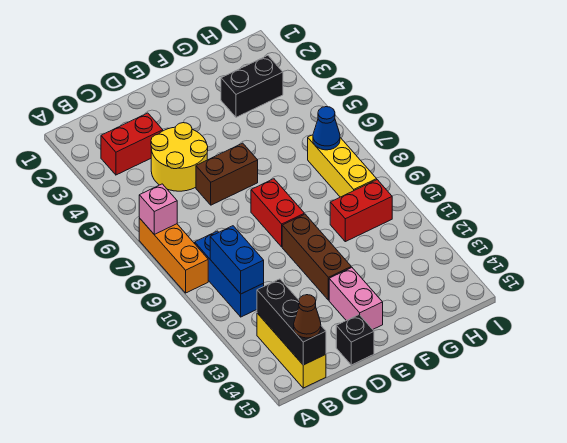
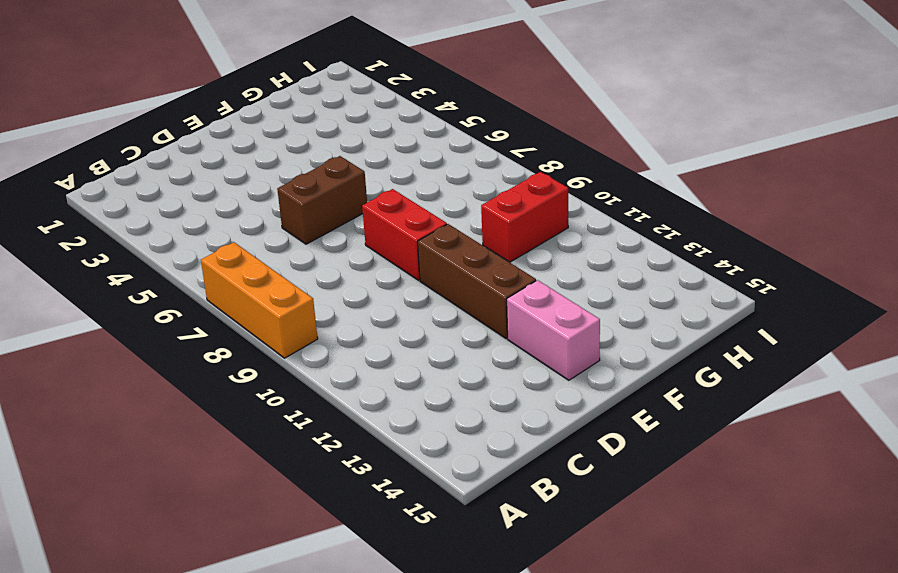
none -> red 1x2 brick [101,113,163,175]
none -> blue 1x3 brick [195,231,264,317]
none -> yellow 1x3 brick [257,313,326,388]

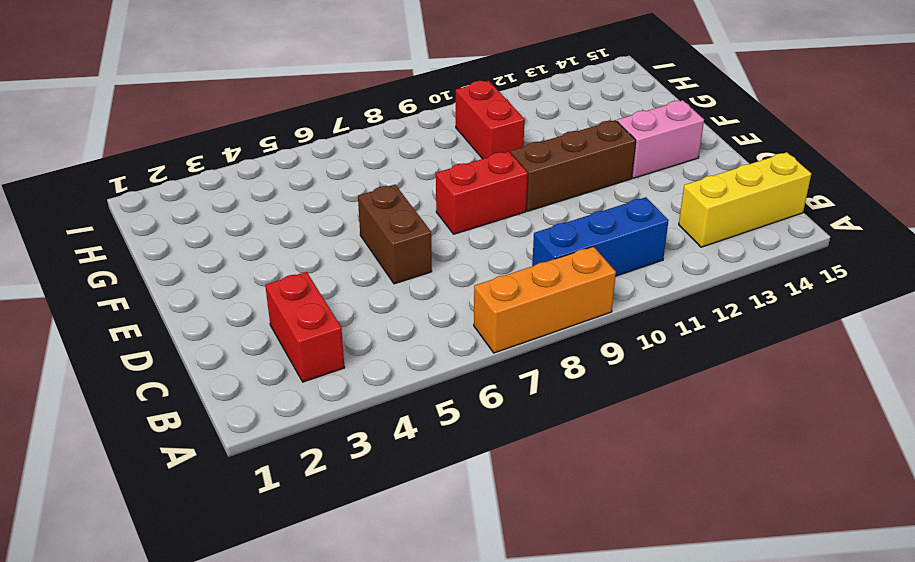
none -> yellow 2x2 round brick [151,123,208,191]
none -> black 1x1 brick [336,315,374,365]
none -> black 1x2 brick [221,55,283,117]

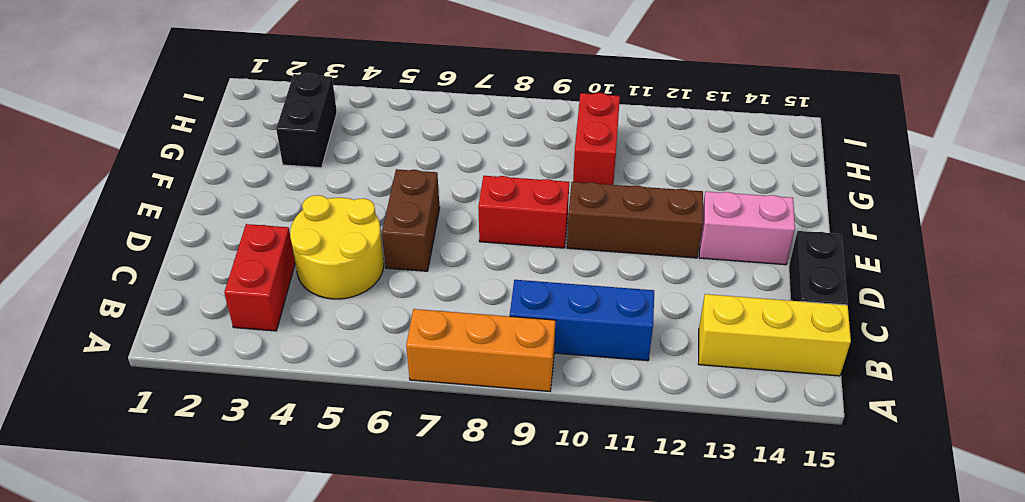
black 1x2 brick [789,231,848,305] -> black 1x1 brick [336,315,374,365]
none -> yellow 1x3 brick [308,135,377,197]
none -> pink 1x1 brick [139,184,177,234]
none -> blue 1x2 brick [210,226,264,294]

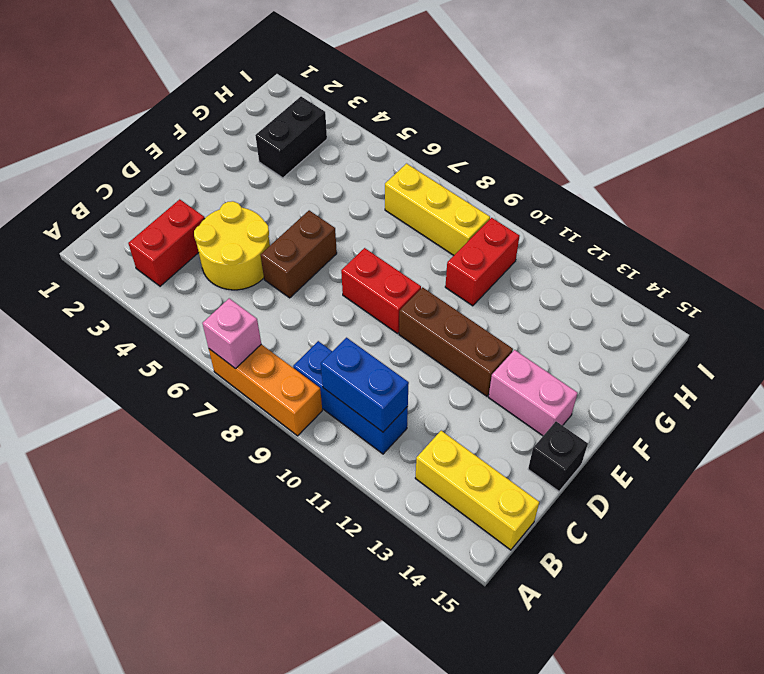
none -> black 1x3 brick [257,279,326,365]
none -> blue 1x1 cone [313,107,340,150]
none -> brown 1x1 cone [294,295,321,338]

